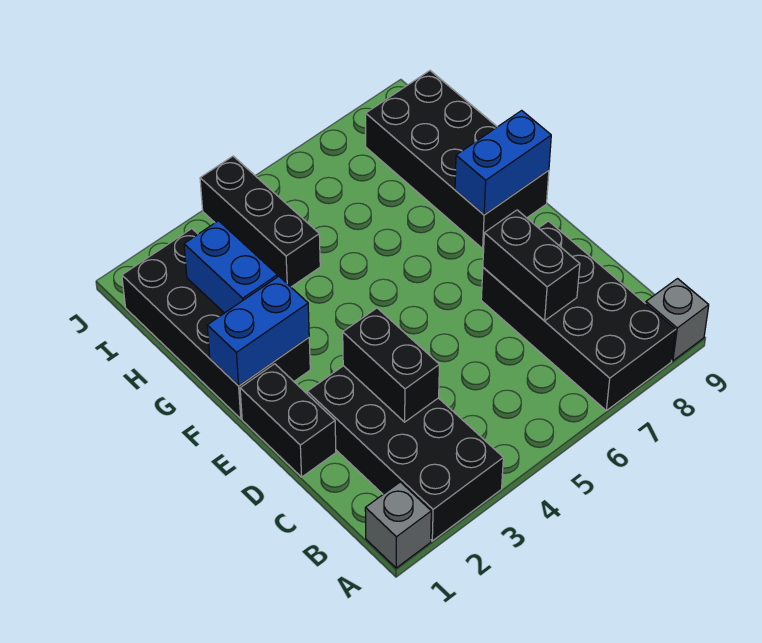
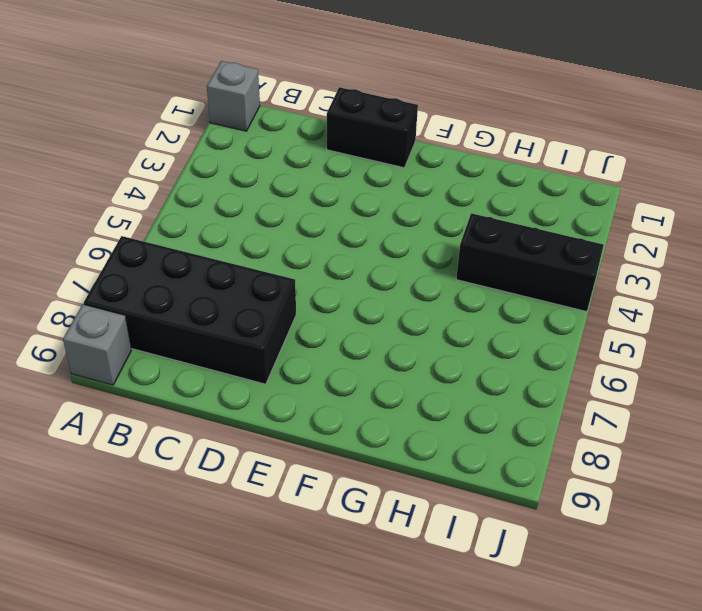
none -> black 2x4 brick [307,366,503,541]
none -> black 2x4 brick [122,229,310,419]
none -> black 2x4 brick [366,71,549,249]

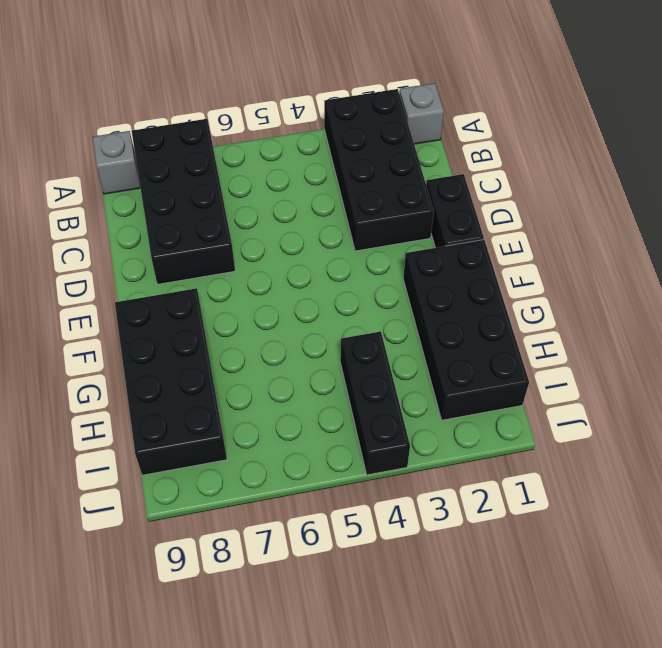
none -> black 1x2 brick [343,308,439,422]
none -> black 1x2 brick [483,210,580,321]
none -> blue 1x2 brick [207,276,309,386]

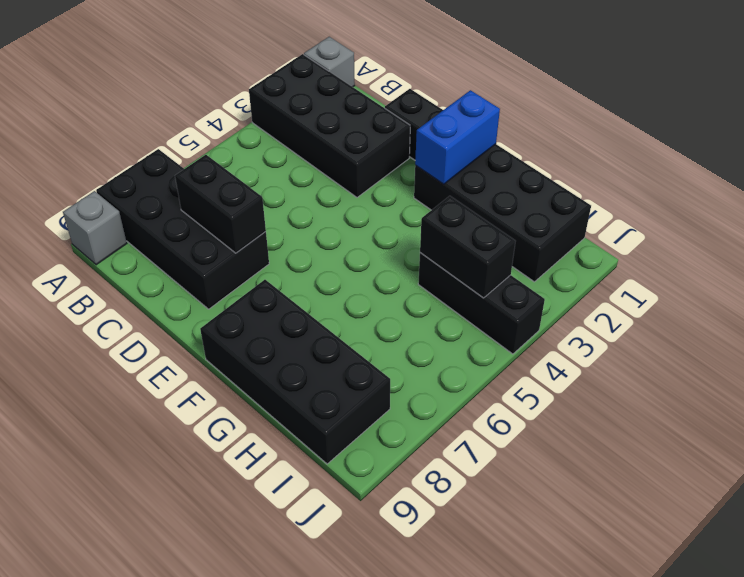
black 1x2 brick [420,196,516,298] -> black 1x2 brick moved to [343,308,439,422]
none -> blue 1x2 brick [455,110,551,215]
none -> blue 1x2 brick [184,221,277,313]

